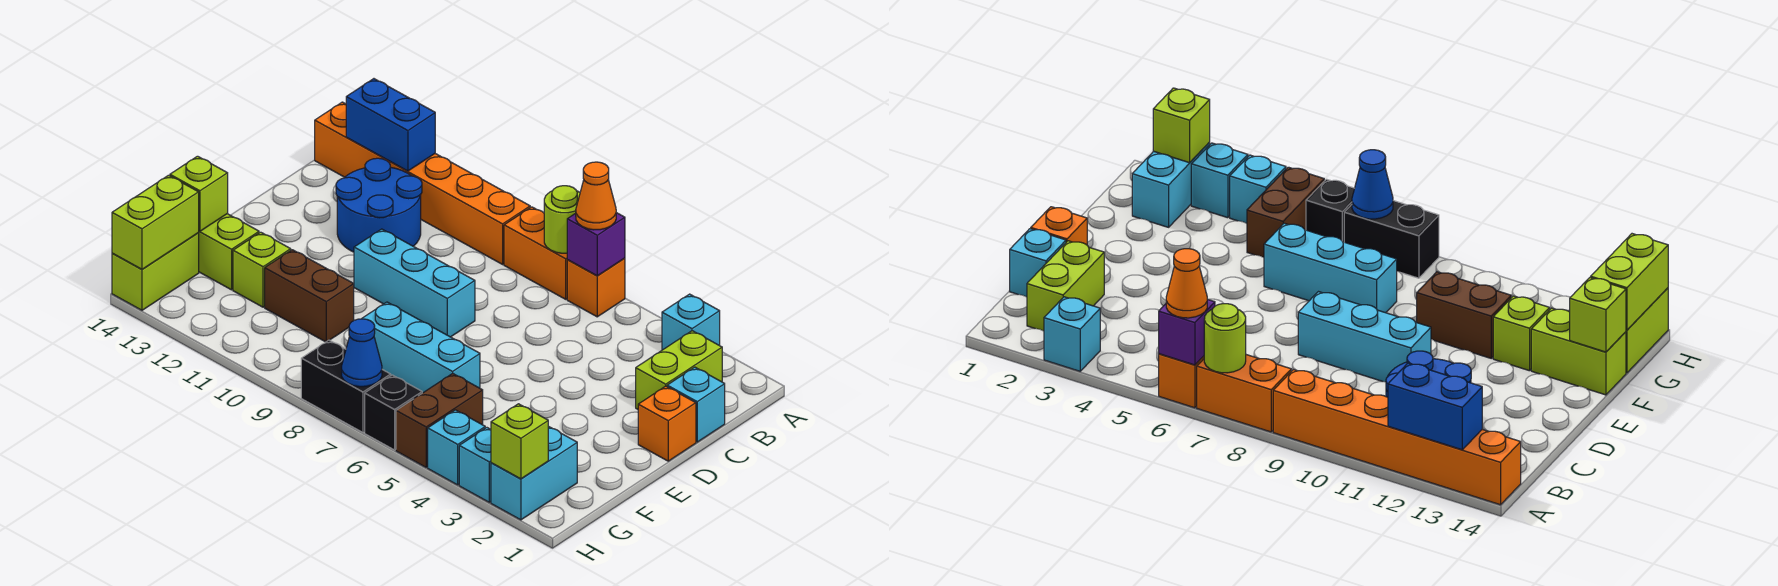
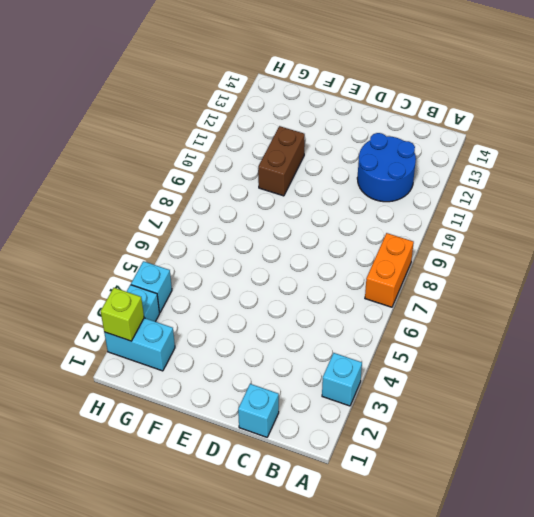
none -> orange 1x1 brick [567,258,625,317]
none -> orange 1x6 brick [315,102,530,264]
none -> lime 1x2 brick [636,331,722,409]

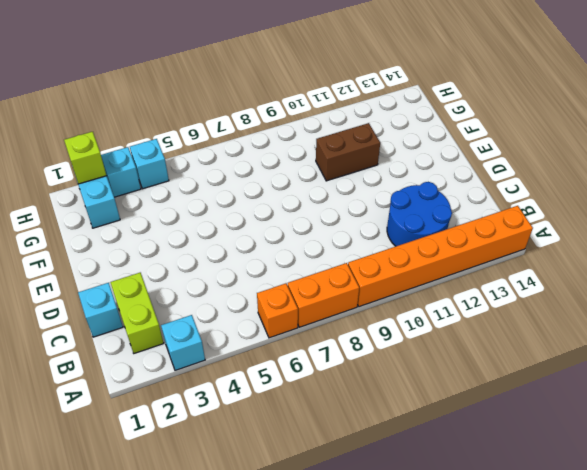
none -> orange 1x1 brick [638,386,696,461]
none -> cyan 1x3 brick [354,229,475,337]
none -> cyan 1x3 brick [362,302,480,393]

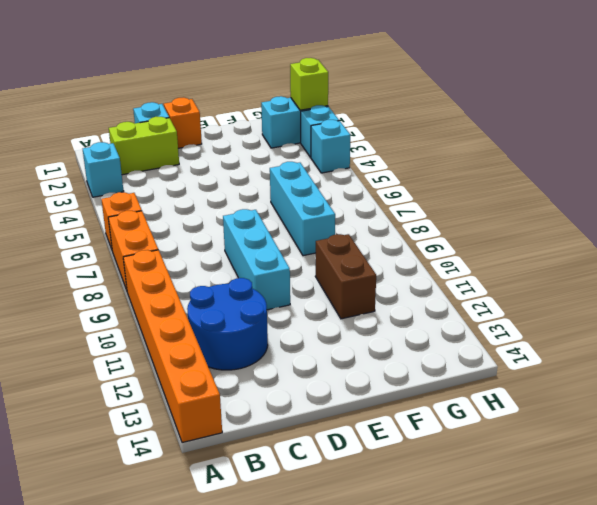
none -> lime 1x1 brick [233,232,291,307]
none -> lime 1x2 brick [198,214,259,290]
none -> brown 1x2 brick [396,373,483,467]

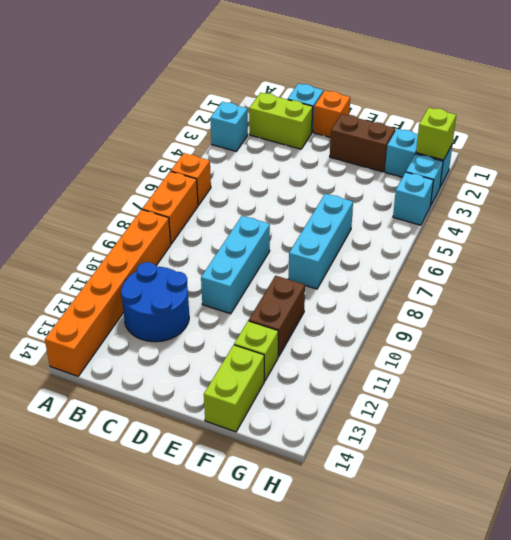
brown 1x2 brick [330,114,395,172] -> brown 1x2 brick moved to [396,373,483,467]
none -> lime 1x2 brick [112,233,199,310]
none -> black 1x1 brick [365,375,422,450]
none -> black 1x2 brick [301,340,391,433]

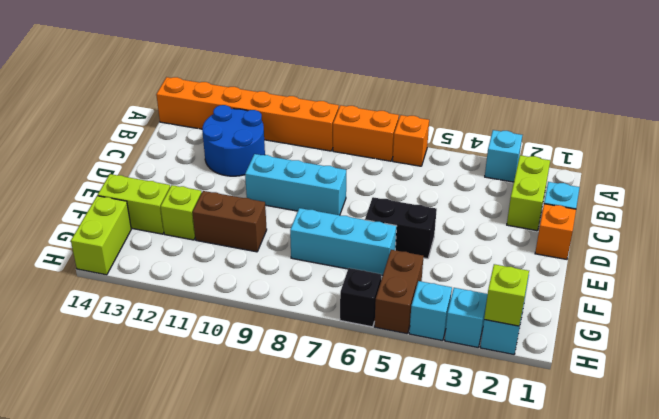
black 1x2 brick [365,197,437,259] -> black 1x2 brick moved to [301,340,391,433]
none -> purple 1x1 brick [567,213,625,276]
none -> lime 1x1 round brick [544,186,580,253]
none -> blue 1x2 brick [346,79,435,171]

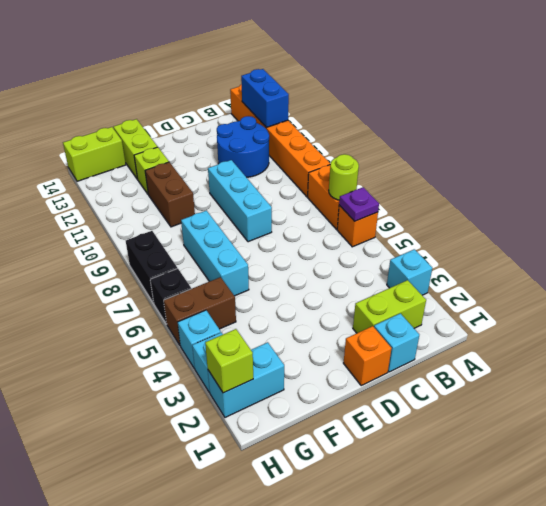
purple 1x1 plate [339,187,379,221] -> purple 1x1 brick [567,213,625,276]
none -> lime 1x1 brick [170,156,228,231]
none -> lime 1x2 brick [112,175,199,269]
none -> blue 1x1 cone [342,319,382,387]

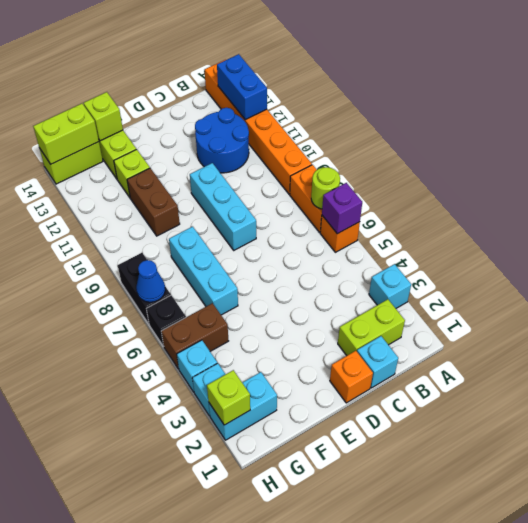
none -> orange 1x1 cone [576,162,616,230]

